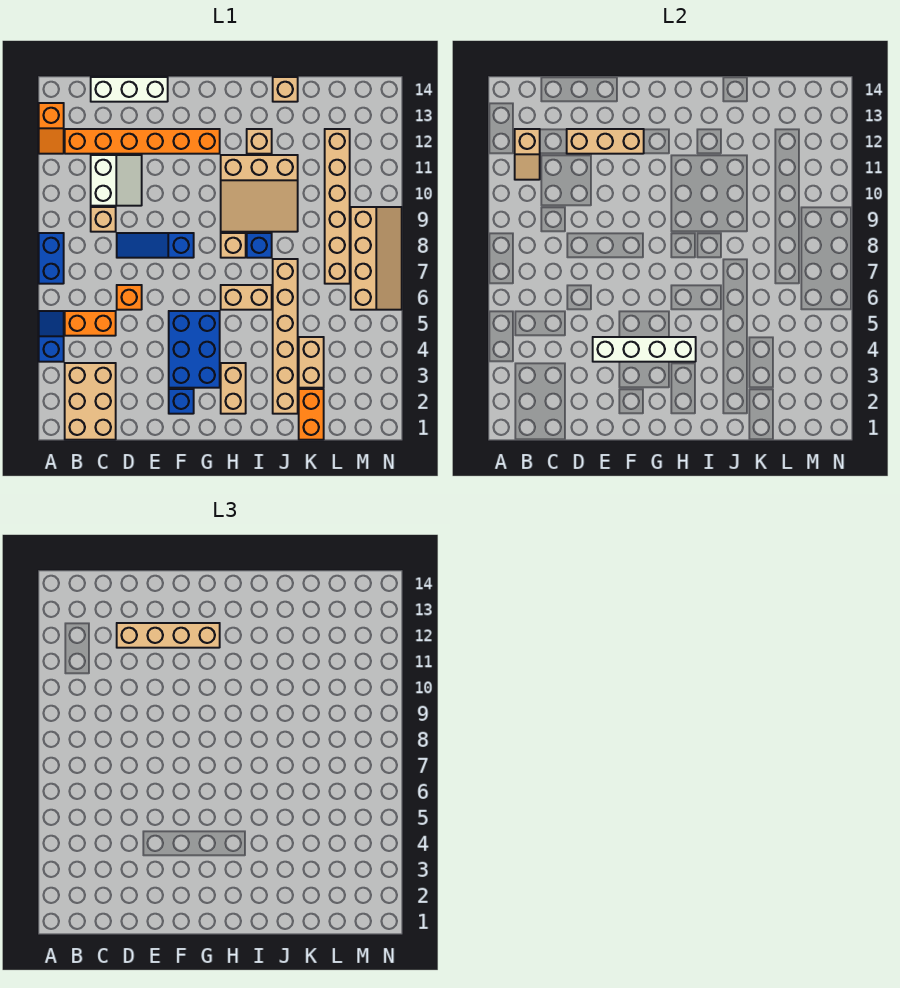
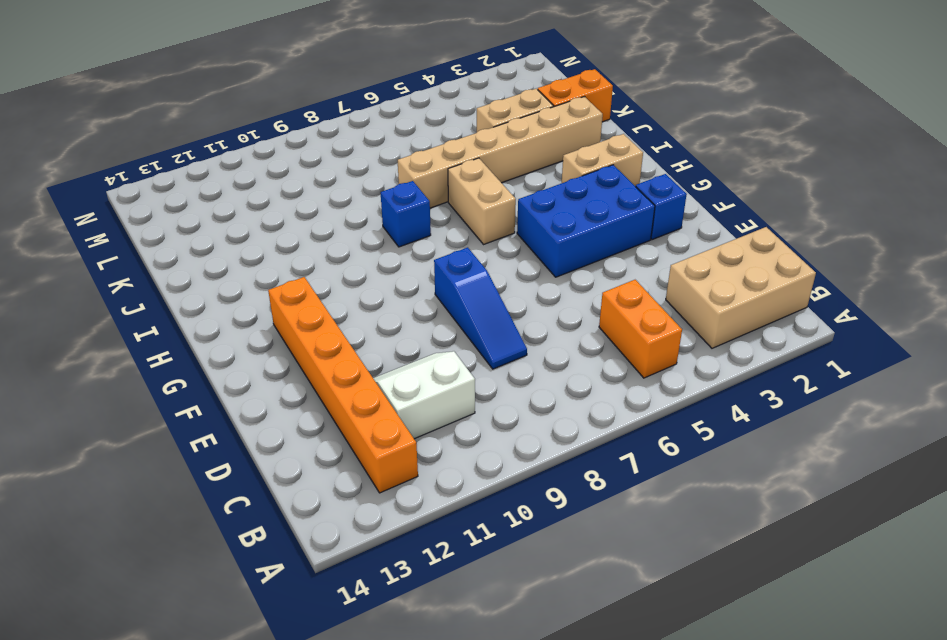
none -> blue 1x2 slope [39,311,64,362]
none -> blue 1x2 brick [39,233,64,284]
none -> orange 1x2 slope [39,103,64,154]

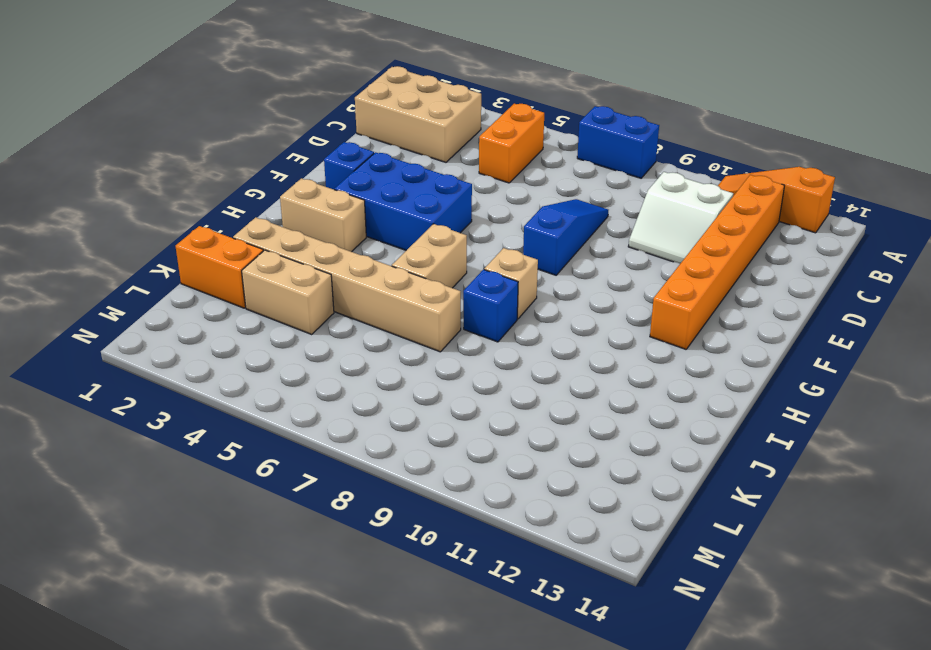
orange 1x3 slope [718,167,835,233] -> orange 1x2 slope [39,103,64,154]
none -> blue 1x2 slope [39,311,64,362]
none -> tan 1x1 brick [91,207,116,232]
none -> white 1x3 brick [91,77,168,102]

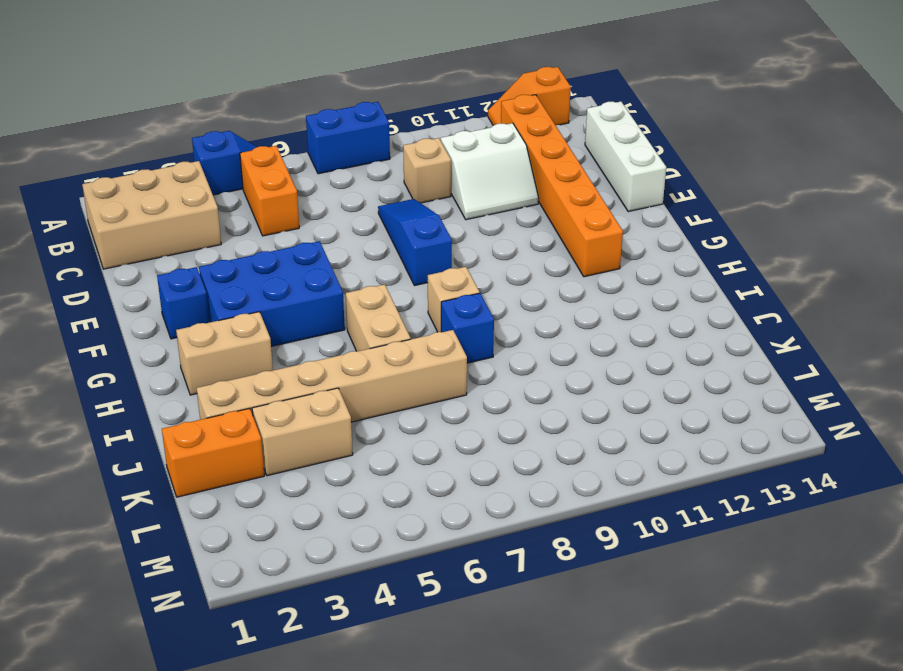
none -> orange 1x1 brick [117,285,142,310]
none -> tan 3x3 slope [221,155,298,232]
none -> tan 1x1 brick [247,129,272,154]

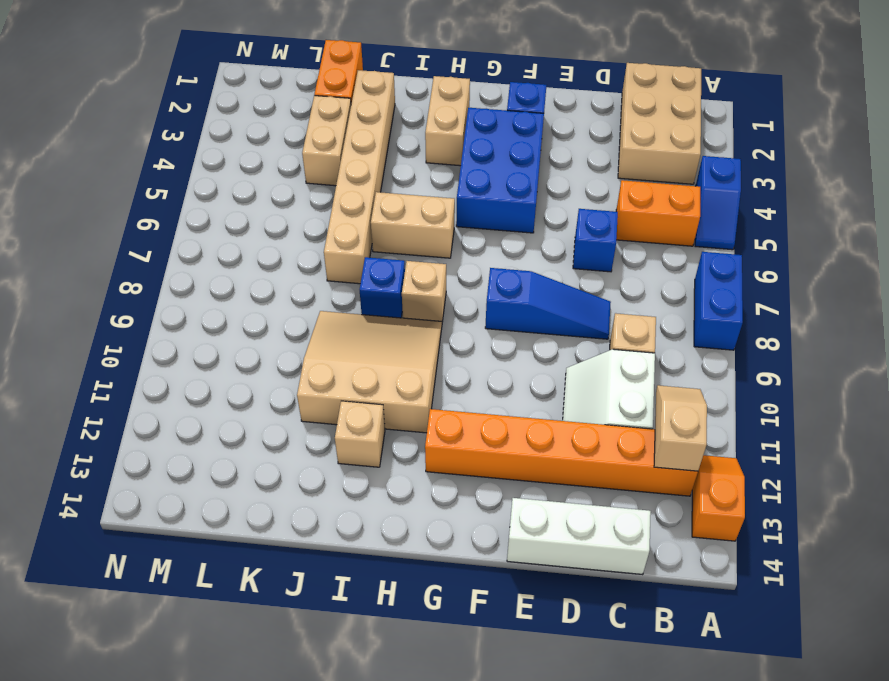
blue 1x1 brick [573,209,618,272] -> orange 1x1 brick [117,285,142,310]
none -> tan 1x1 brick [273,77,298,102]
none -> tan 1x6 brick [325,129,350,284]
none -> tan 2x4 slope [351,207,402,310]

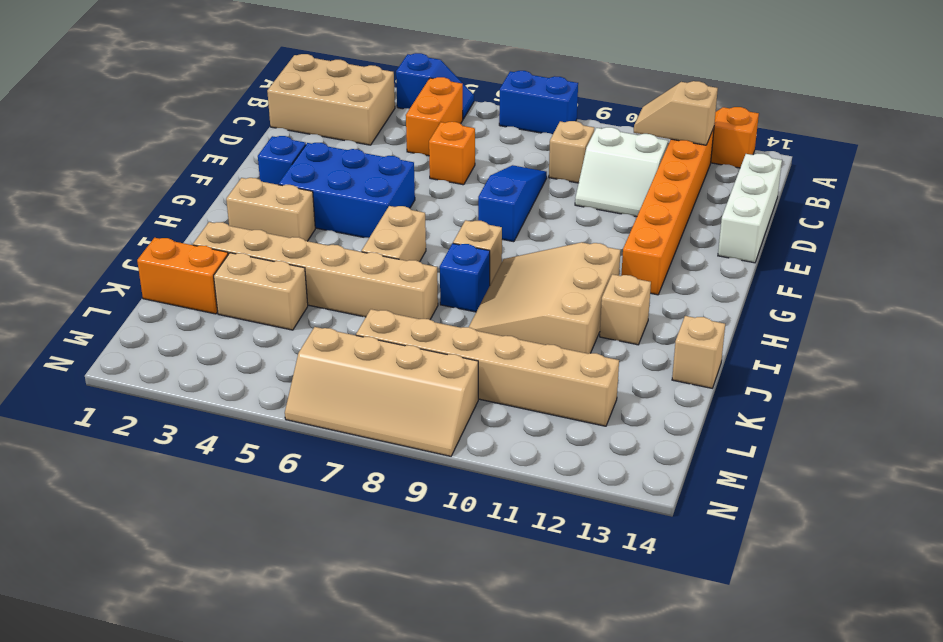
none -> tan 1x3 brick [567,129,644,154]
none -> white 1x4 brick [593,337,696,362]
none -> tan 1x4 brick [117,623,220,648]

